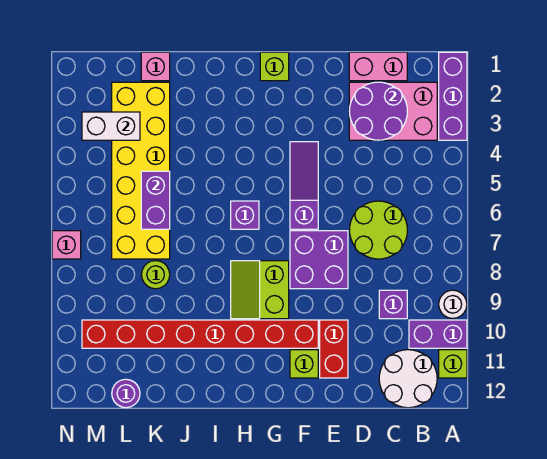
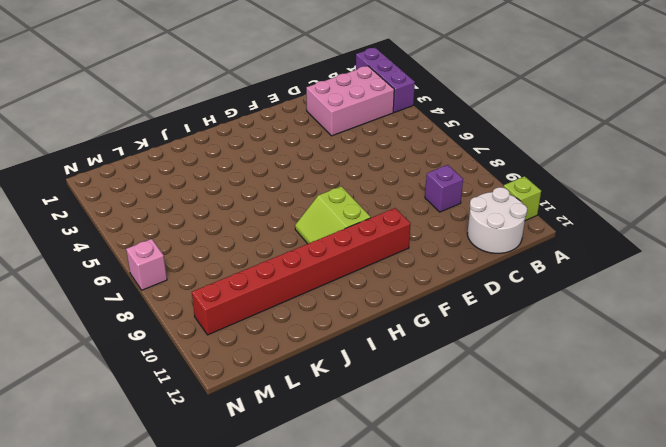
none -> white 1x1 round brick [439,290,467,318]
none -> purple 1x2 brick [409,320,467,348]
none -> pink 1x2 brick [349,52,407,81]

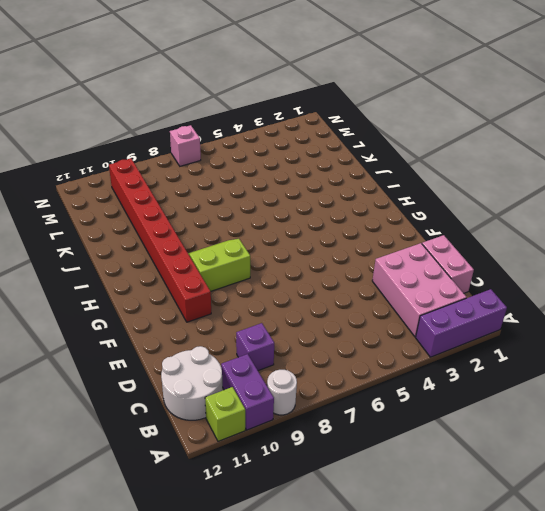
none -> lime 2x2 round brick [350,201,407,259]
none -> purple 2x2 brick [290,231,348,289]
none -> red 1x2 brick [320,320,348,378]

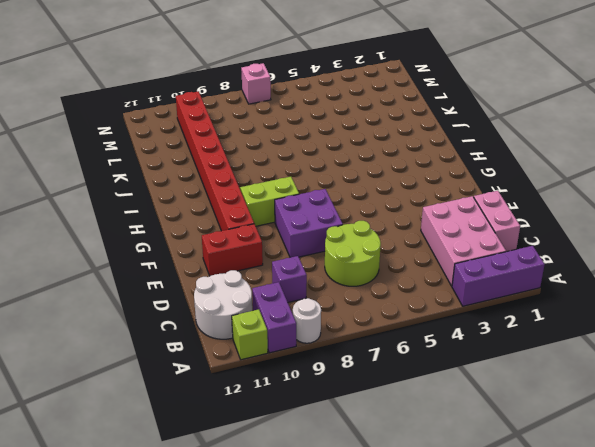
none -> purple 1x3 slope [290,142,318,229]
none -> lime 1x1 brick [290,350,318,378]
none -> lime 1x1 brick [260,52,289,81]

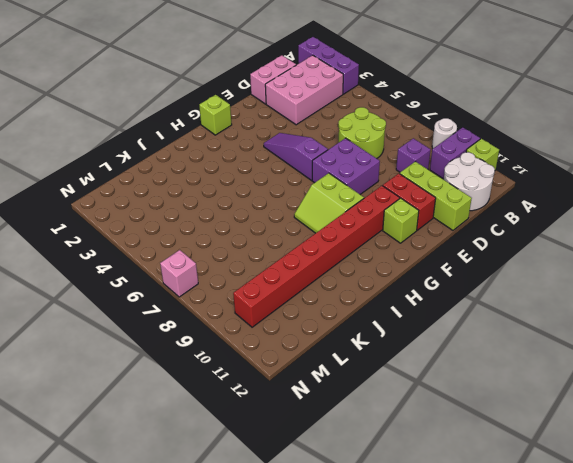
lime 1x3 brick [400,161,472,230] -> none
none -> purple 1x1 brick [231,201,259,229]
none -> pink 1x1 brick [141,52,170,81]
none -> yellow 2x6 brick [112,82,170,259]

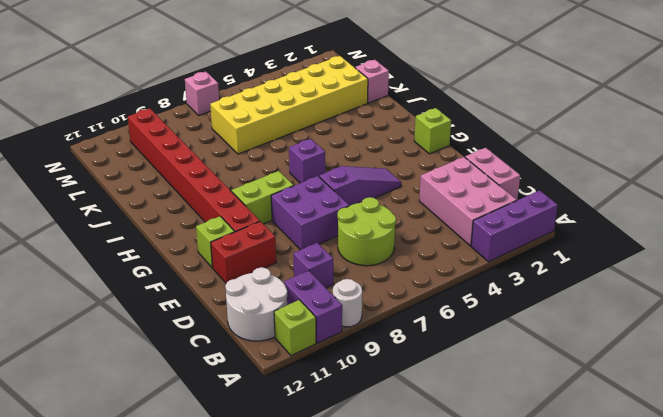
none -> lime 1x1 round brick [141,261,170,289]
none -> purple 1x1 round brick [112,379,140,408]
none -> purple 2x2 round brick [349,82,407,140]

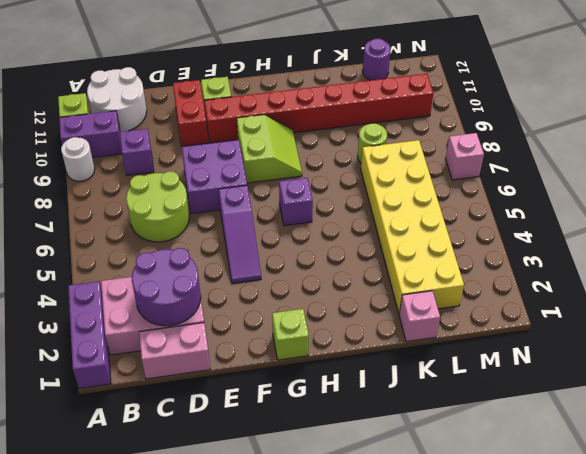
none -> purple 1x2 brick [141,171,170,229]
none -> white 1x2 brick [82,112,140,140]

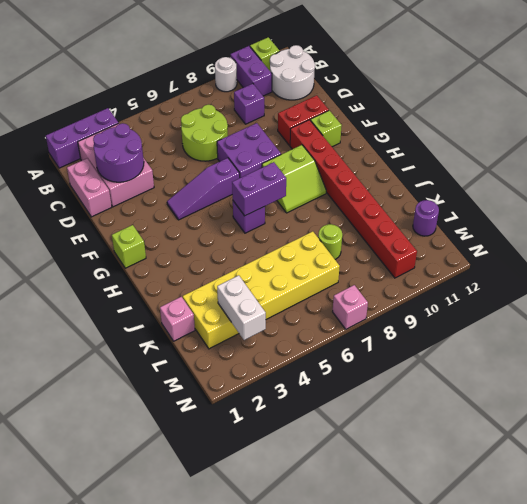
purple 1x2 brick [232,162,286,216] -> purple 1x2 brick moved to [141,171,170,229]

